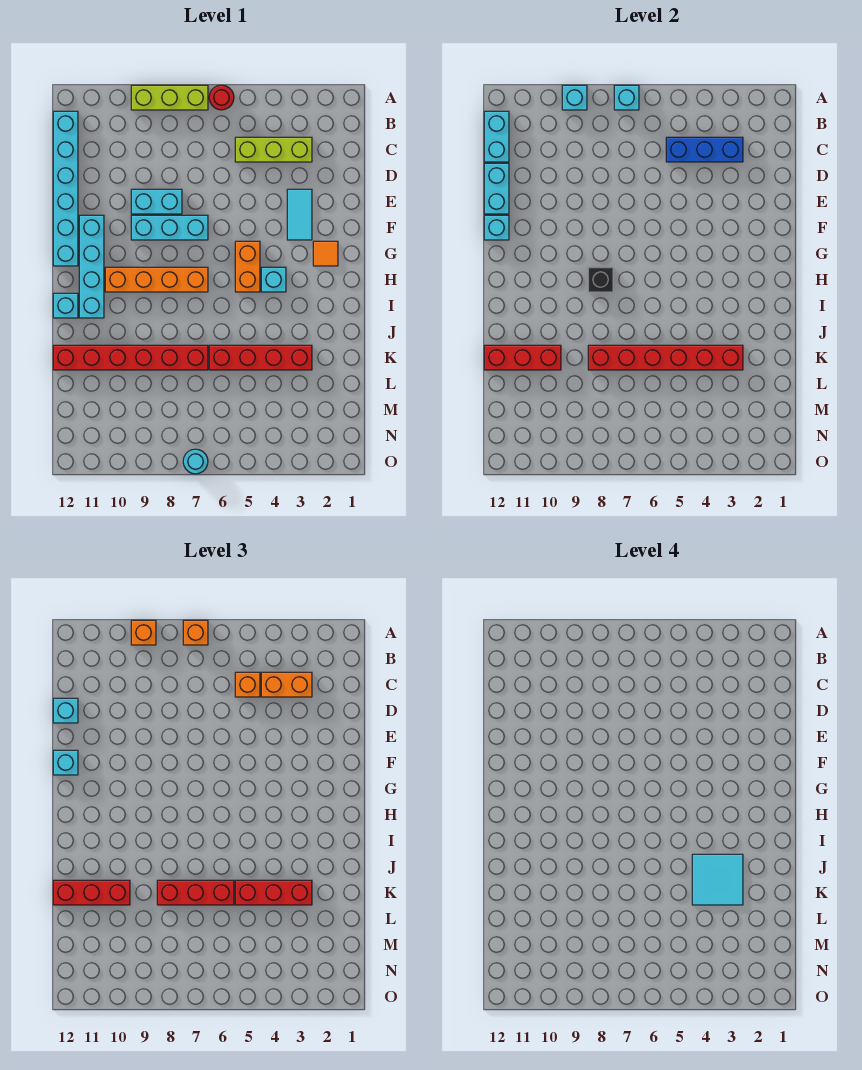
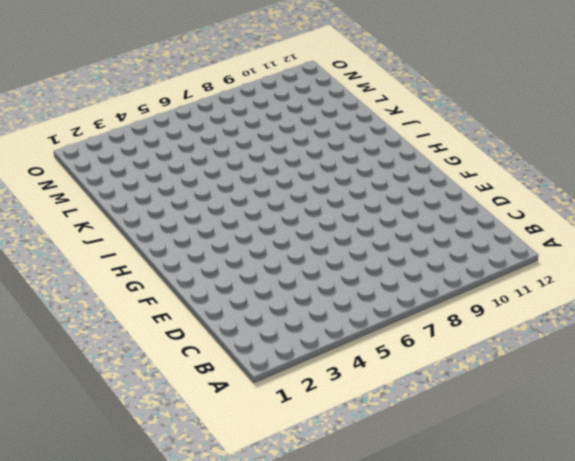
none -> red 1x1 round brick [209,85,234,110]
none -> lime 1x3 brick [131,85,208,110]
none -> cyan 1x6 brick [53,111,78,266]
none -> lime 1x3 brick [235,137,312,162]

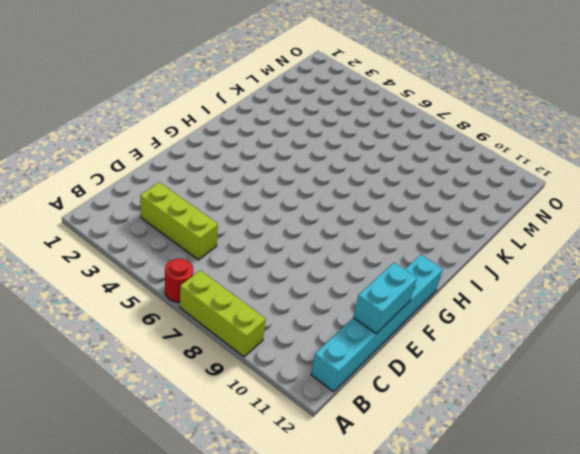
none -> cyan 1x2 tile [287,189,312,240]
none -> cyan 1x2 brick [131,189,182,214]
none -> cyan 1x3 brick [131,215,208,240]
none -> cyan 1x4 brick [79,215,104,318]

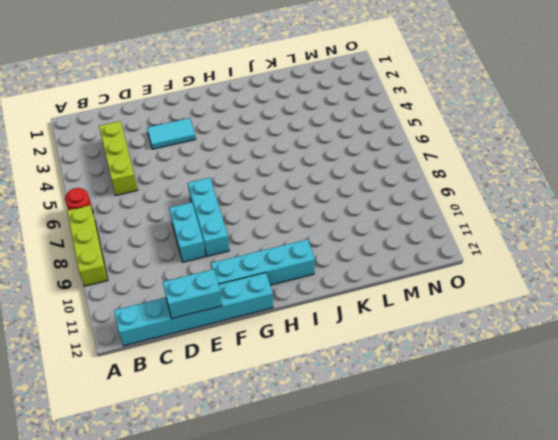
none -> orange 1x1 tile [313,241,338,266]
none -> orange 1x2 brick [235,241,260,292]
none -> cyan 1x1 brick [261,267,286,292]
none -> orange 1x4 brick [105,267,208,292]

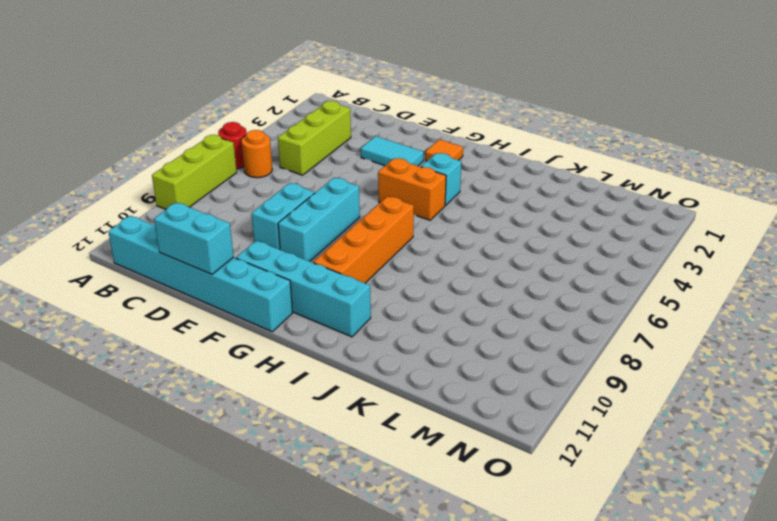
orange 1x1 round brick [242,130,272,178] -> none
none -> cyan 1x1 brick [53,293,78,318]
none -> red 1x4 brick [209,345,312,370]
none -> red 1x6 brick [53,345,208,370]
none -> cyan 1x1 round brick [183,449,208,474]

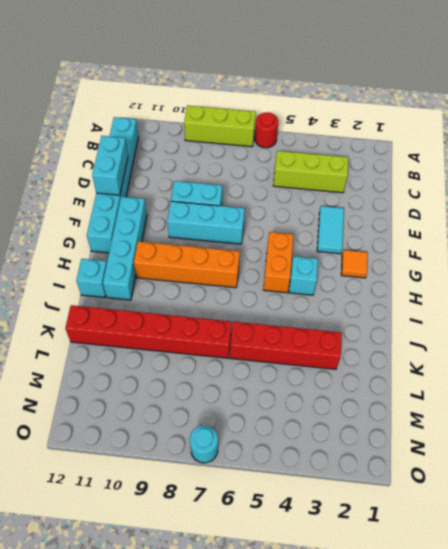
none -> cyan 1x1 brick [614,85,639,110]
none -> cyan 1x1 brick [562,85,587,110]
none -> cyan 1x2 brick [484,111,509,162]
none -> blue 1x3 brick [666,137,743,162]

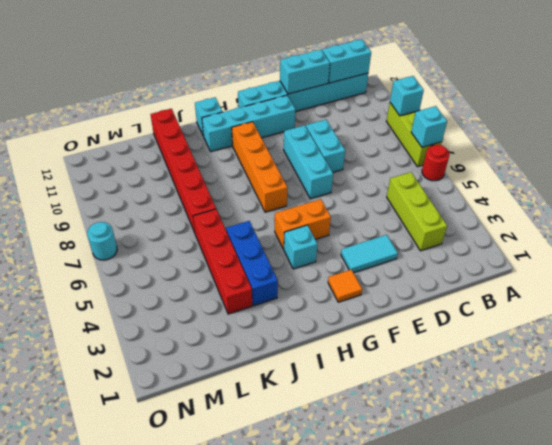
blue 1x3 brick [226,221,278,306] -> blue 1x3 brick moved to [666,137,743,162]
none -> cyan 1x1 brick [484,215,509,240]
none -> black 1x1 brick [588,267,613,292]
none -> red 1x6 brick [588,345,743,370]
none -> red 1x3 brick [484,345,561,370]

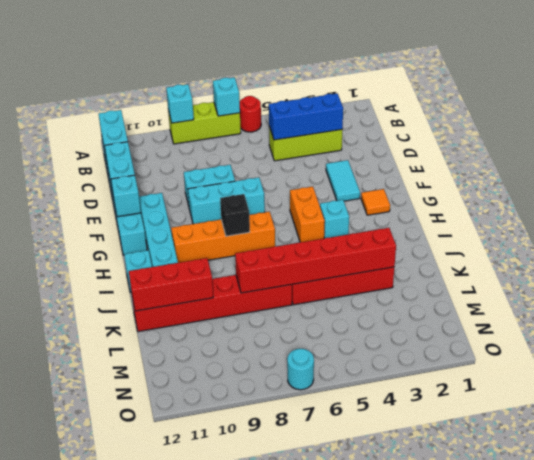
none -> orange 1x1 brick [183,620,208,645]
none -> orange 1x1 brick [131,620,156,645]
none -> orange 1x2 brick [261,672,312,697]
none -> orange 1x1 brick [235,672,260,697]

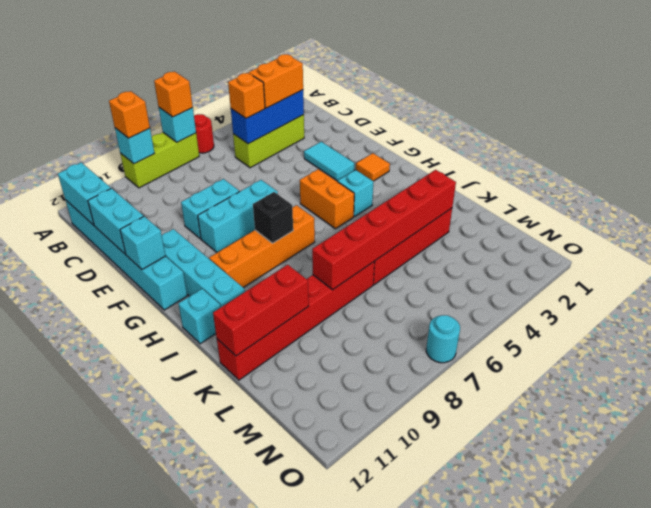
none -> cyan 1x1 brick [53,698,78,723]
none -> cyan 1x1 brick [53,750,78,775]
none -> red 1x3 brick [235,880,312,905]
none -> red 1x3 brick [157,880,234,905]

